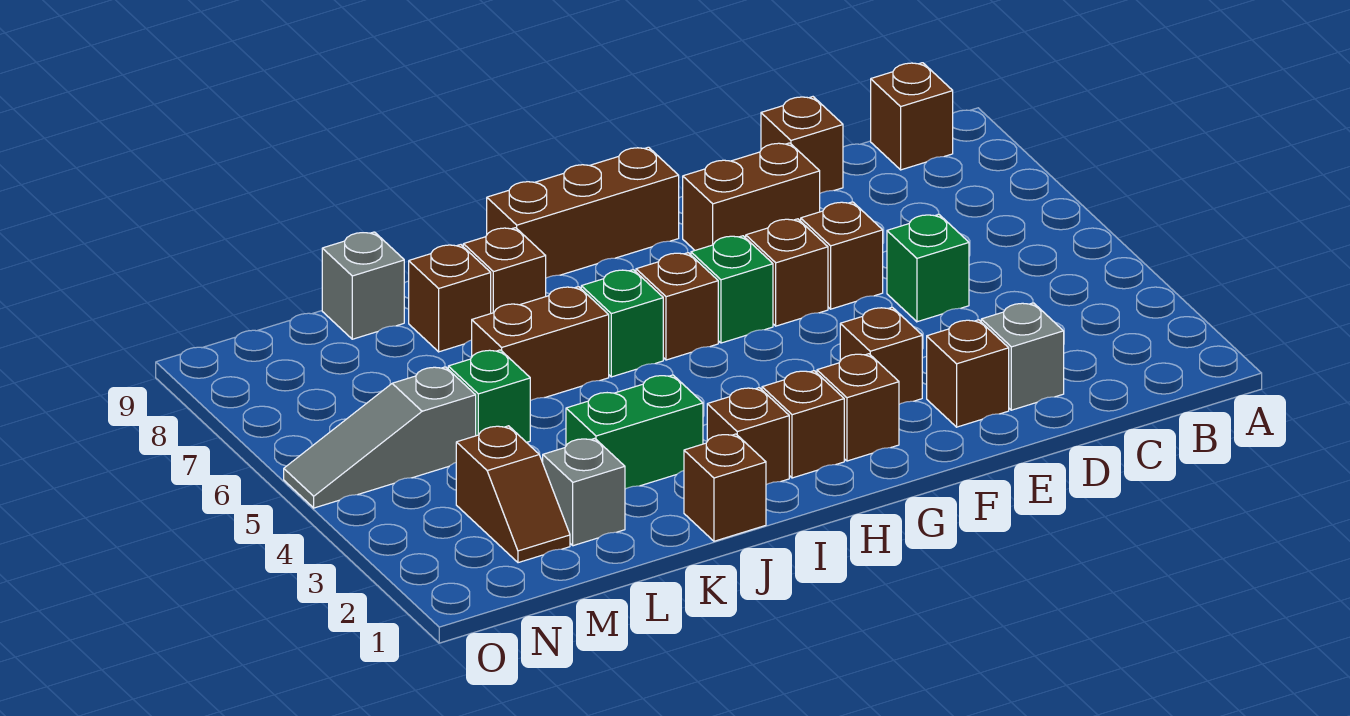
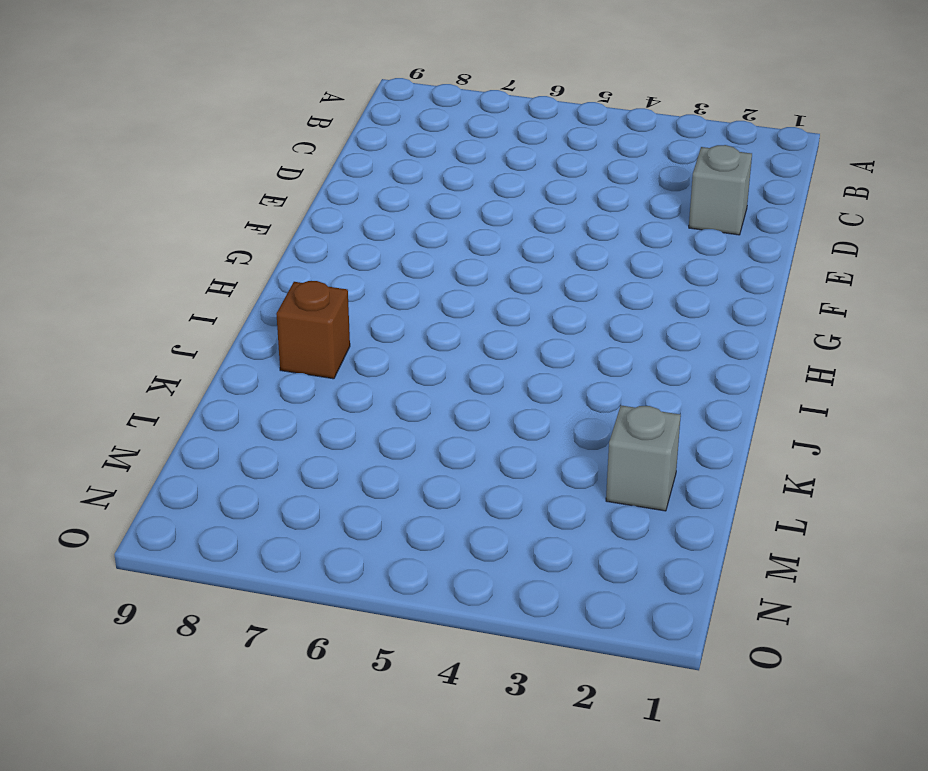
none -> brown 1x1 brick [871,63,953,170]
none -> green 1x1 brick [887,214,969,322]
none -> brown 1x1 brick [761,97,843,193]

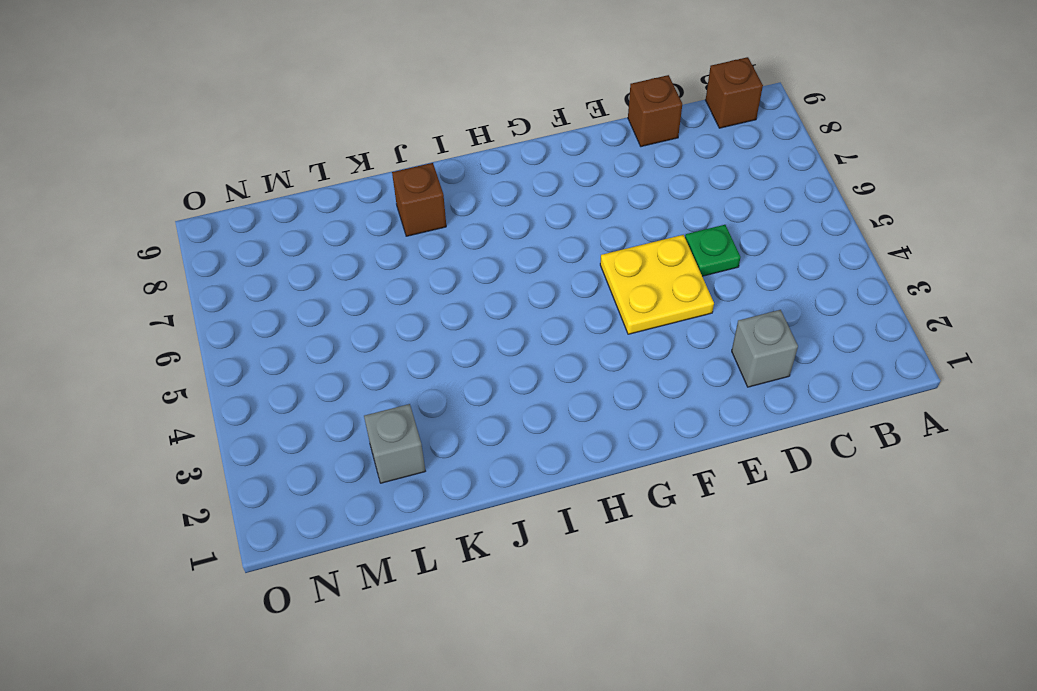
green 1x1 plate [685,225,741,276] -> green 1x1 brick [887,214,969,322]
yellow 2x2 plate [600,235,714,334] -> none
none -> brown 1x1 brick [927,320,1009,427]
none -> brown 1x1 brick [801,202,883,309]
none -> brown 1x2 brick [683,143,820,250]

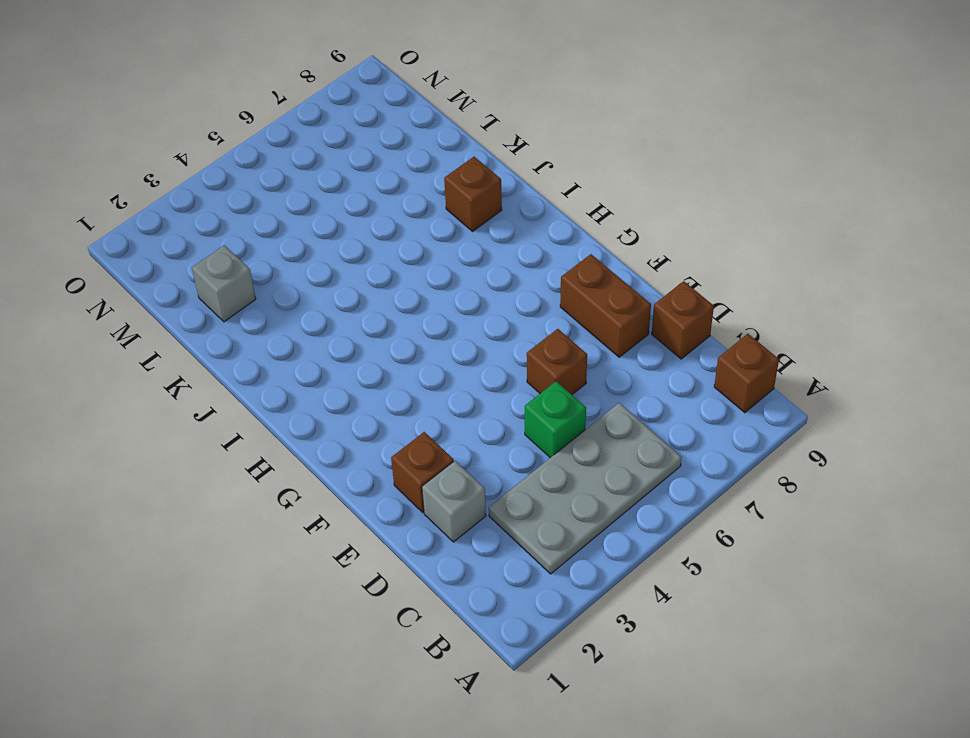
grey 2x4 plate [489,403,682,574] -> none
none -> brown 1x1 brick [840,307,922,404]
none -> brown 1x1 brick [746,219,828,326]
none -> brown 1x1 brick [817,354,899,461]

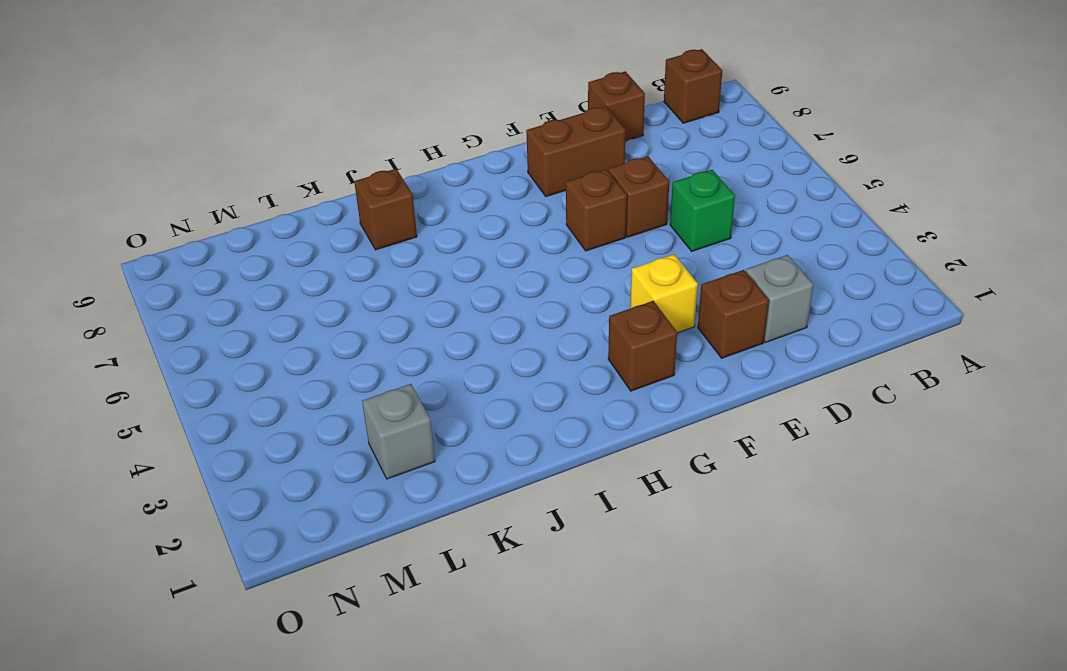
yellow 1x1 brick [630,254,698,333] -> brown 1x1 brick [840,307,922,404]
none -> green 1x1 brick [691,236,773,343]
none -> brown 1x3 brick [487,147,679,278]
none -> brown 1x1 brick [762,371,844,478]

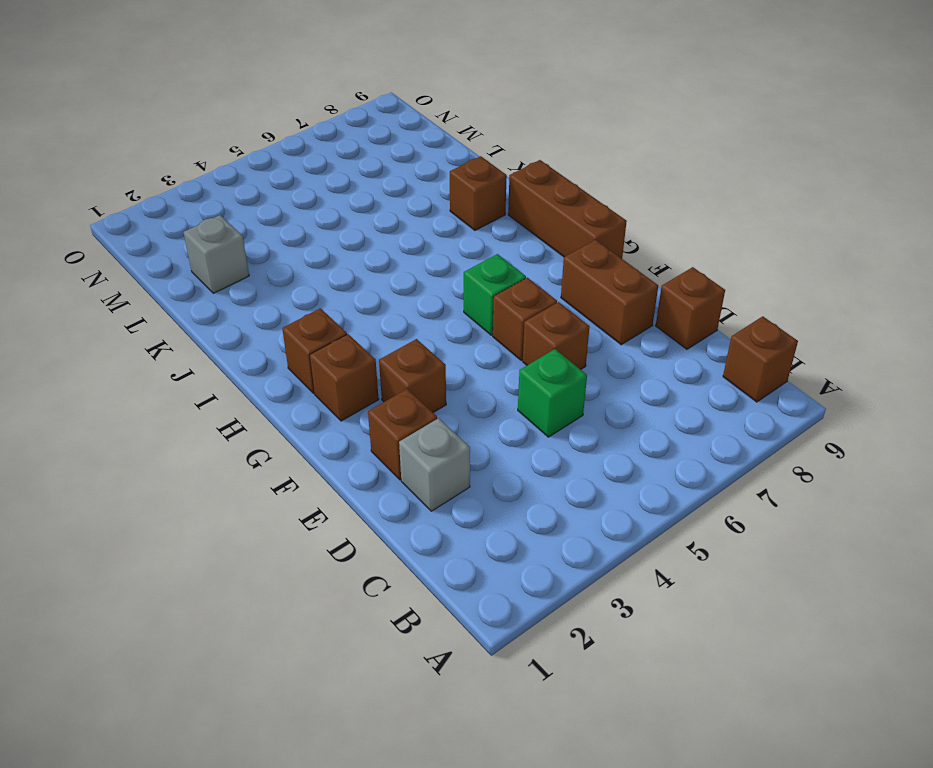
none -> brown 1x1 brick [636,253,718,360]
none -> brown 1x1 brick [707,388,789,485]
none -> green 1x1 brick [581,270,663,377]

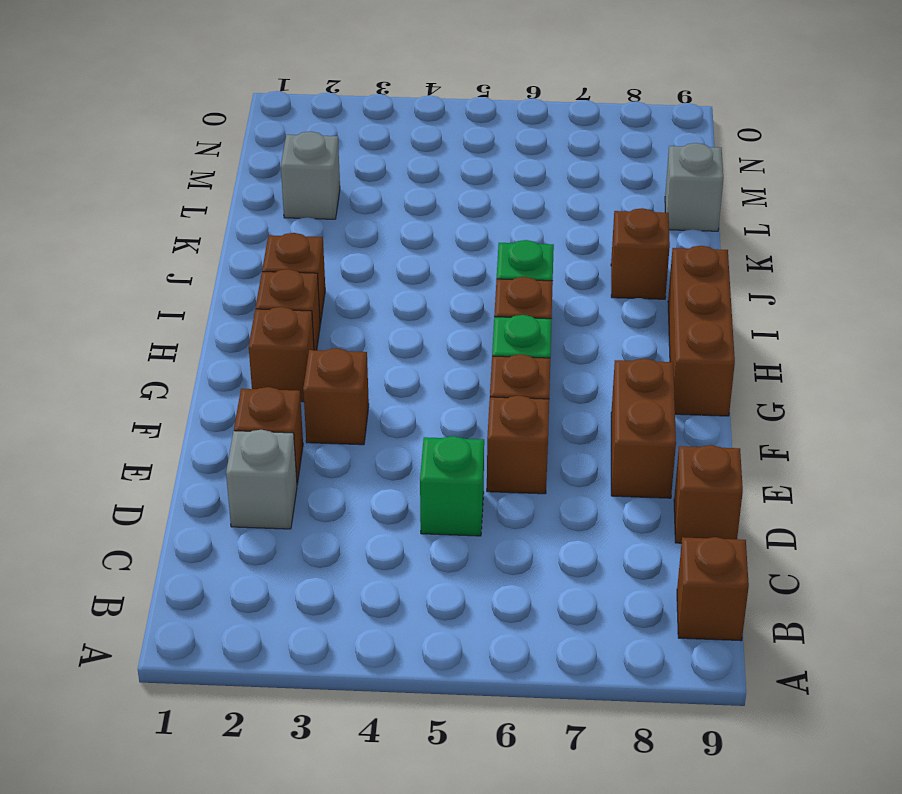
none -> brown 1x1 brick [684,434,766,541]
none -> green 1x2 brick [566,375,703,489]
none -> brown 1x2 brick [472,287,609,401]

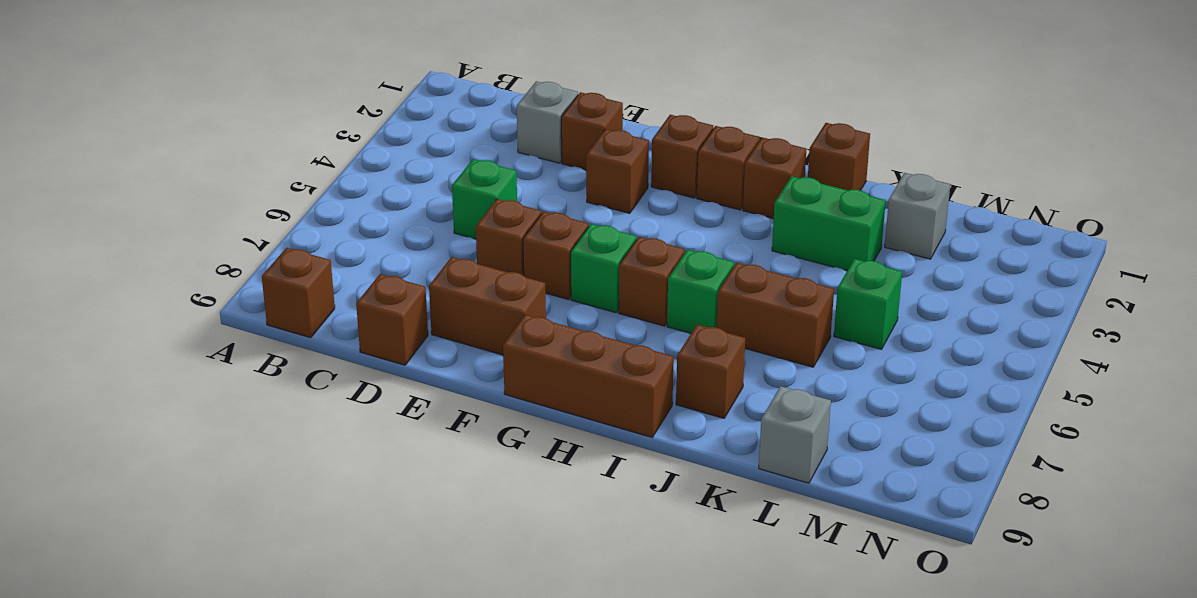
none -> brown 1x1 brick [409,245,491,352]
none -> brown 1x2 slope [456,426,570,563]
none -> grey 1x3 slope [284,367,476,508]

